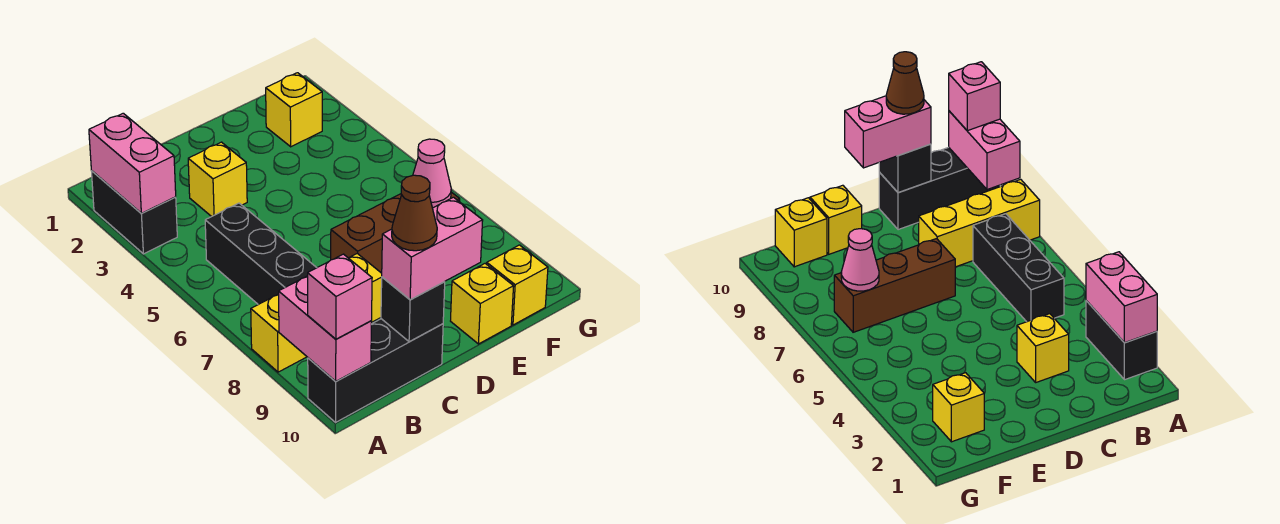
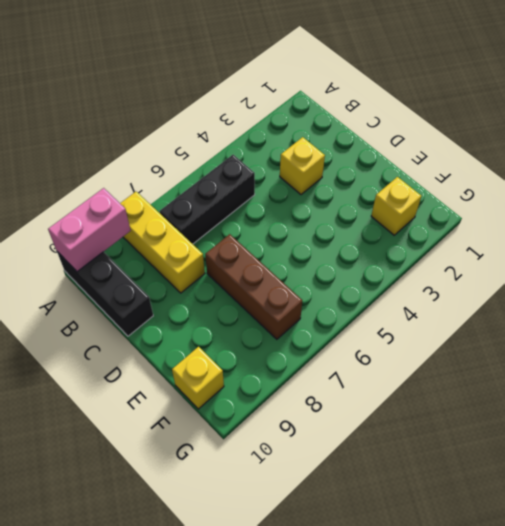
none -> black 1x2 brick [92,171,177,254]
none -> yellow 1x1 brick [451,264,514,344]
none -> pink 1x2 brick [89,113,176,213]

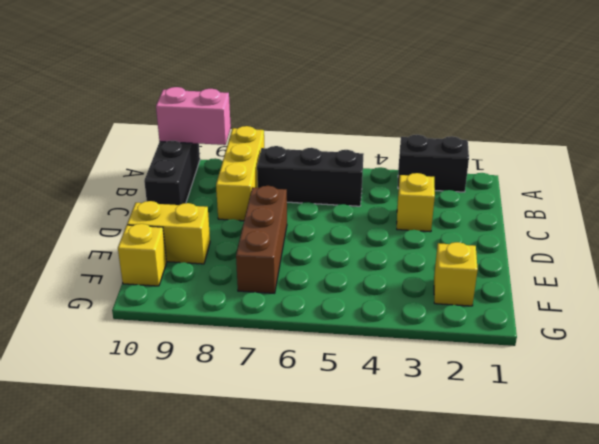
yellow 1x2 brick [127,201,210,264] -> yellow 1x1 brick [451,264,514,344]
none -> pink 1x2 brick [89,113,176,213]
none -> black 1x1 brick [381,277,445,342]
none -> pink 1x1 cone [413,139,451,208]

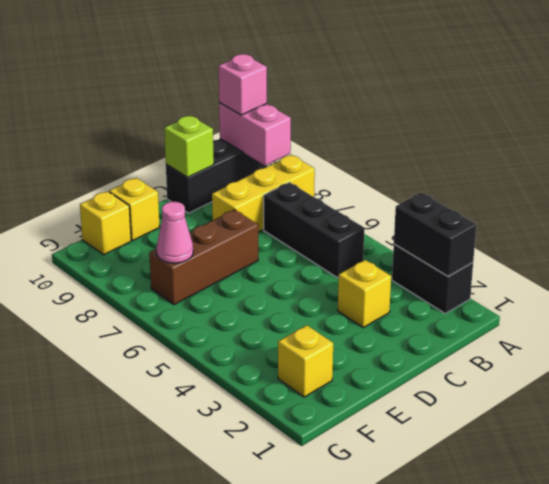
black 1x2 brick [394,193,476,276] -> pink 1x2 brick [89,113,176,213]
lime 1x1 brick [164,116,214,177] -> black 1x1 brick [381,277,445,342]
none -> pink 1x2 brick [382,197,483,299]
none -> brown 1x1 cone [392,175,437,251]

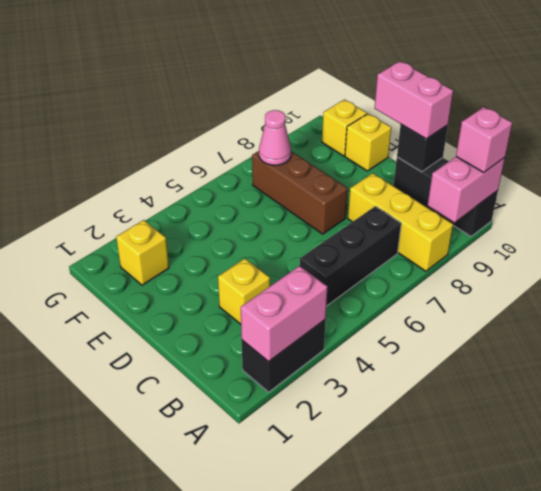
none -> brown 1x1 cone [392,175,437,251]

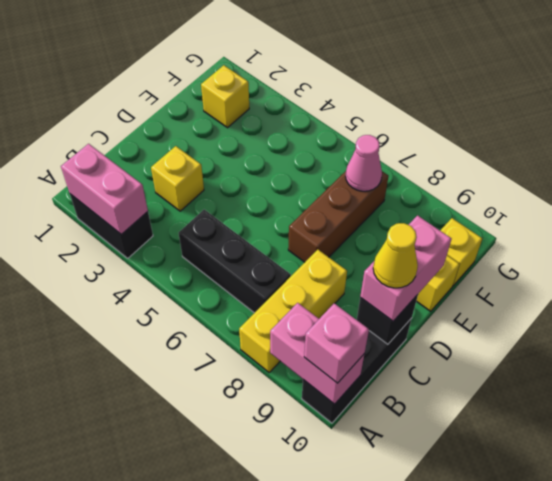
yellow 1x1 cone [373,223,418,288] -> brown 1x1 cone [392,175,437,251]

